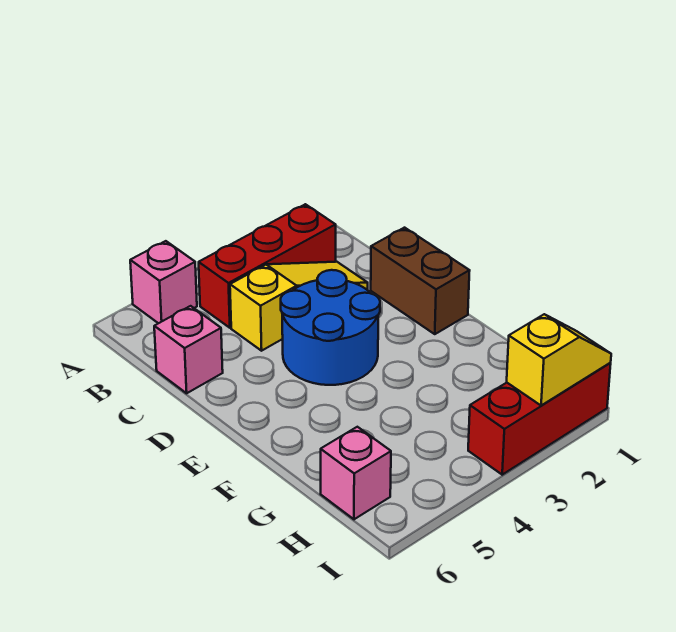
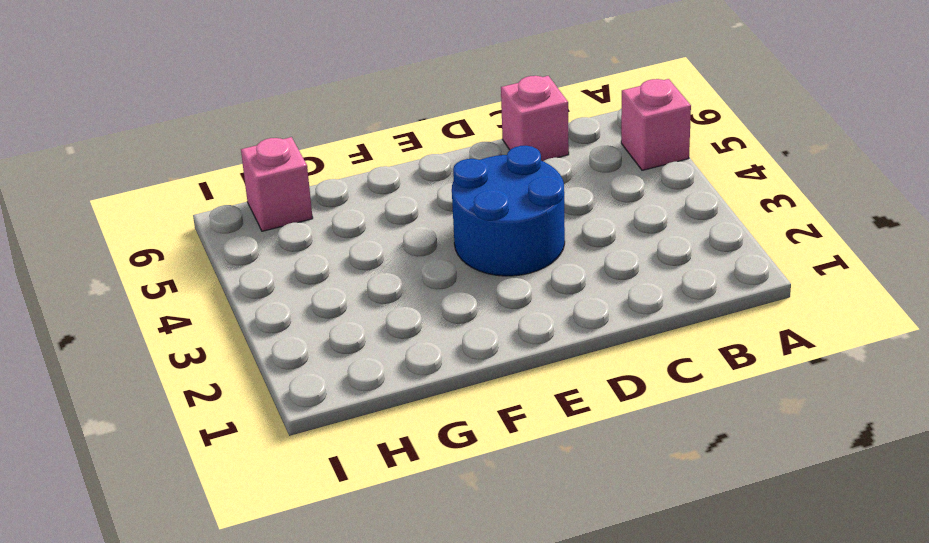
none -> red 1x3 brick [199,204,336,328]
none -> yellow 1x3 slope [230,262,368,351]

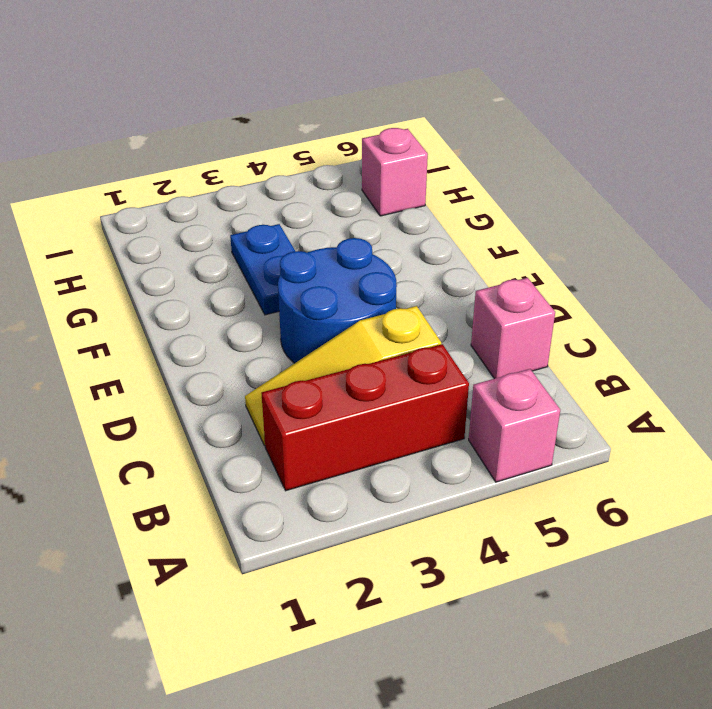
blue 1x2 plate [230,224,295,315] -> none
none -> brown 1x2 brick [371,228,470,334]
none -> red 1x3 brick [468,363,611,475]

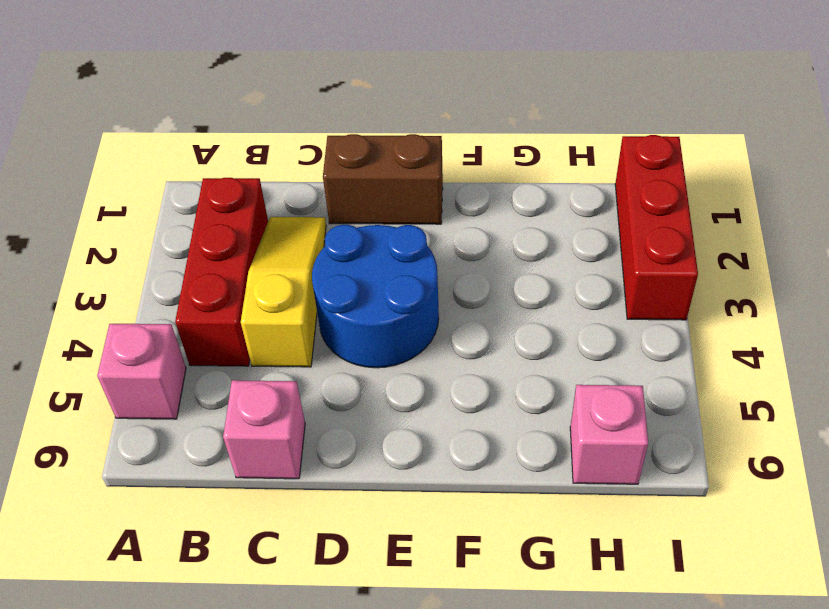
none -> yellow 1x2 slope [507,314,611,406]

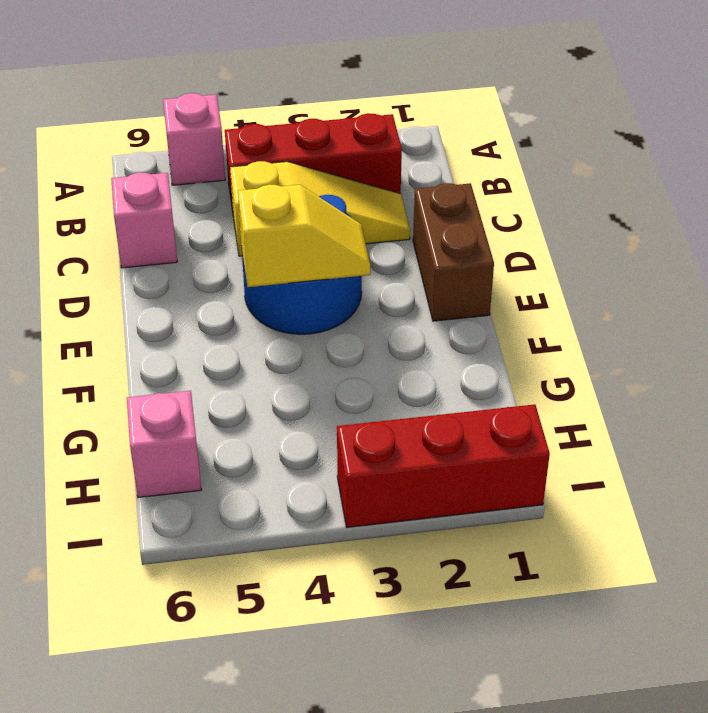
yellow 1x2 slope [238,185,370,287] -> yellow 1x2 slope moved to [507,314,611,406]

